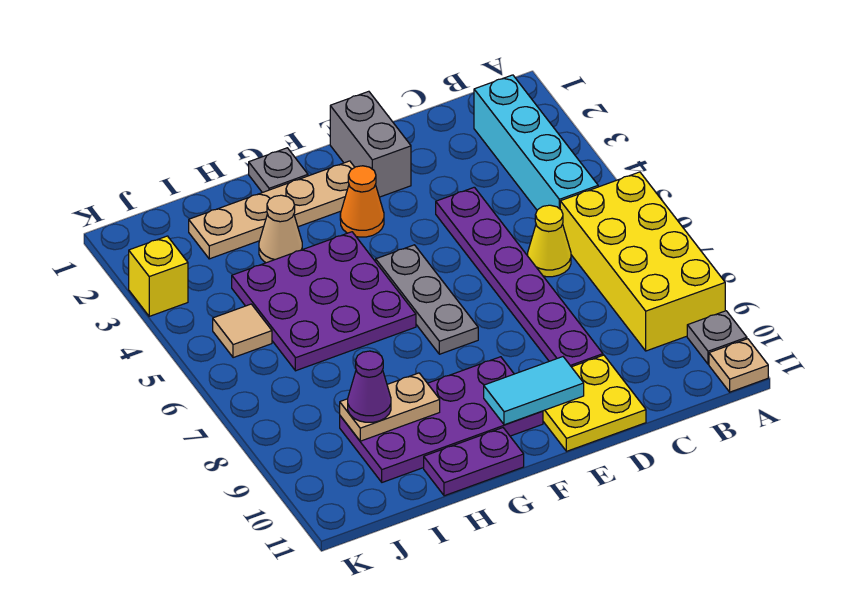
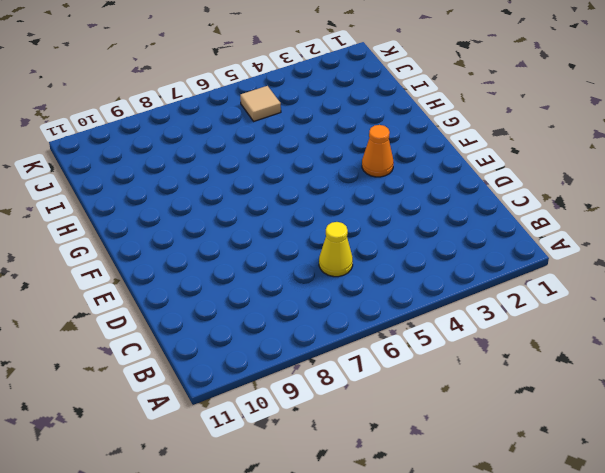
none -> yellow 2x4 brick [560,172,725,351]
none -> grey 1x1 plate [687,311,747,364]
none -> tan 1x1 plate [709,339,768,392]

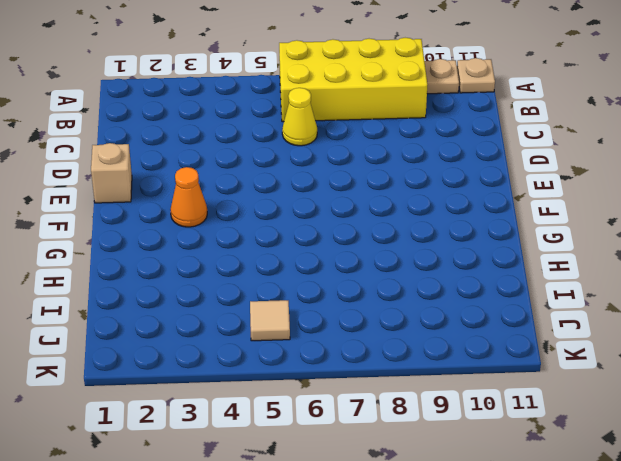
tan 1x1 plate [424,59,459,94] -> grey 1x1 plate [687,311,747,364]
tan 1x1 brick [91,143,132,203] -> grey 1x2 brick [330,91,411,197]
none -> cyan 1x4 brick [474,75,598,210]
none -> purple 1x6 plate [436,187,603,367]
none -> yellow 2x2 plate [543,355,646,451]

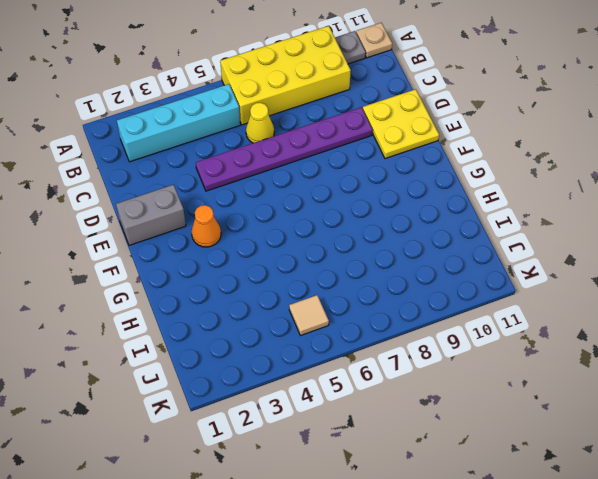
none -> tan 1x4 plate [189,161,355,259]
none -> grey 1x3 plate [376,245,478,354]
none -> purple 2x4 plate [340,357,543,482]

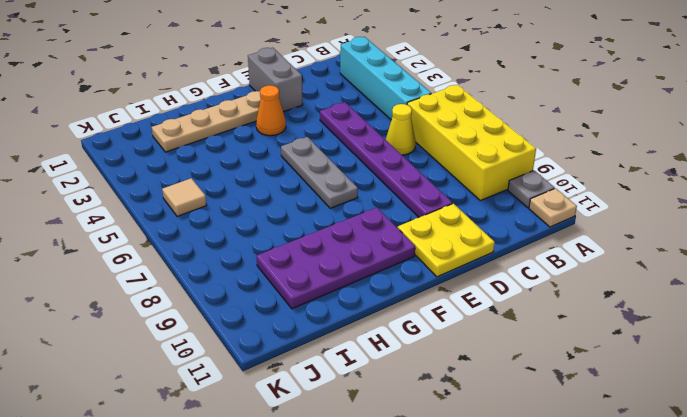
none -> grey 1x1 plate [249,148,308,193]
none -> purple 3x3 plate [232,232,416,371]
none -> purple 1x2 plate [424,428,524,496]

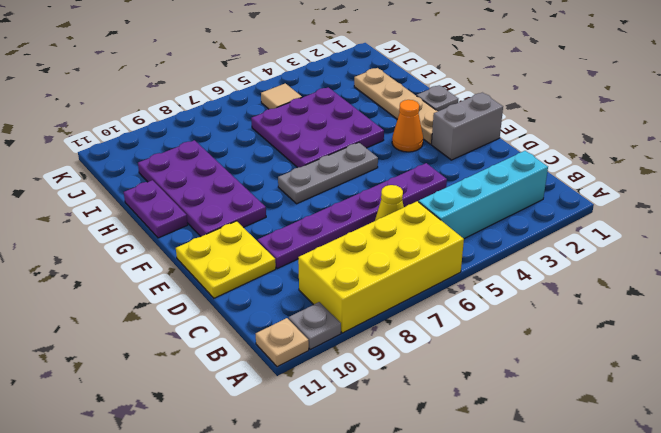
none -> tan 1x1 cone [259,195,302,263]
none -> yellow 1x1 brick [129,236,188,316]
none -> cyan 1x2 tile [484,357,584,425]

